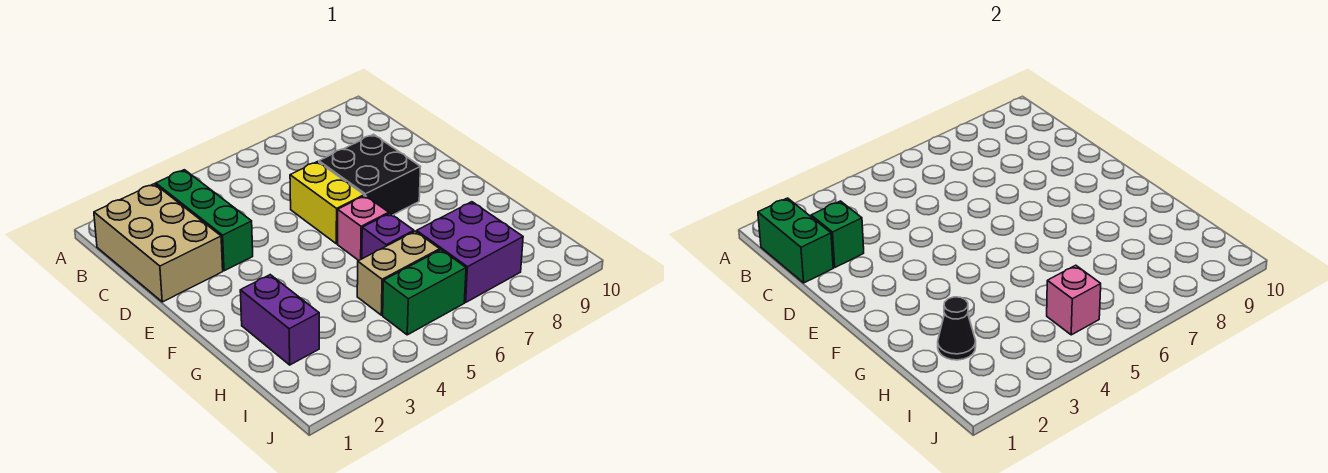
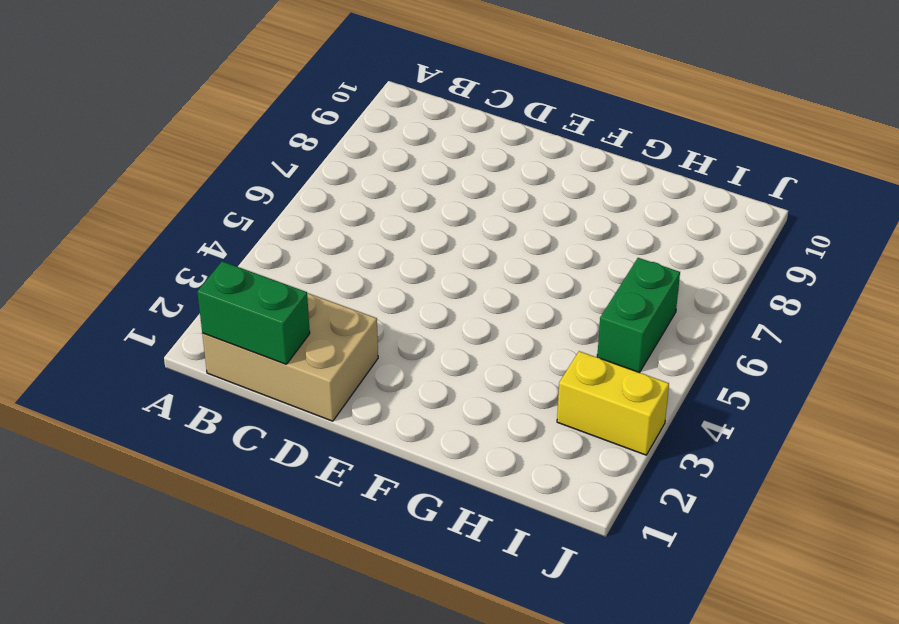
yellow 1x2 brick [557,351,669,455] -> yellow 1x2 brick moved to [290,162,364,244]
none -> green 1x3 brick [156,170,253,271]
none -> black 2x2 brick [319,134,420,215]
none -> pink 1x1 brick [338,196,389,261]

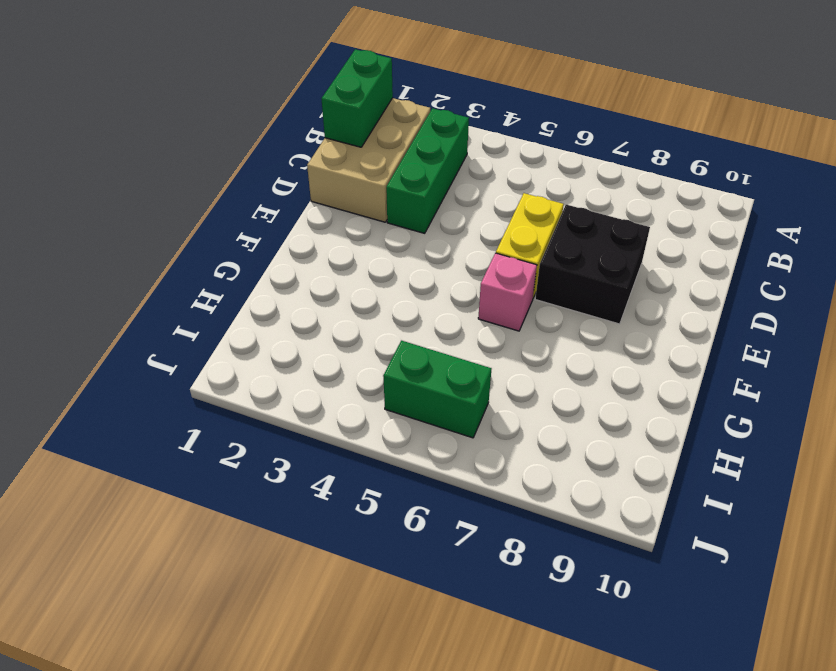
none -> purple 1x2 brick [240,275,319,365]
none -> purple 1x1 brick [362,213,414,259]
none -> tan 1x2 brick [357,231,440,315]

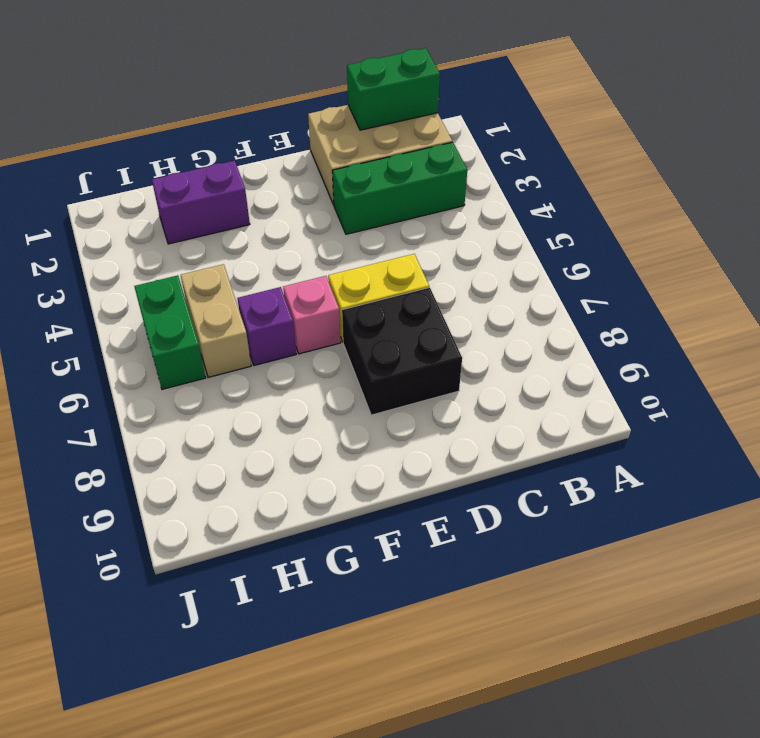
none -> purple 2x2 brick [417,202,523,302]
none -> green 1x1 brick [811,201,864,267]
none -> black 1x1 cone [938,297,976,360]

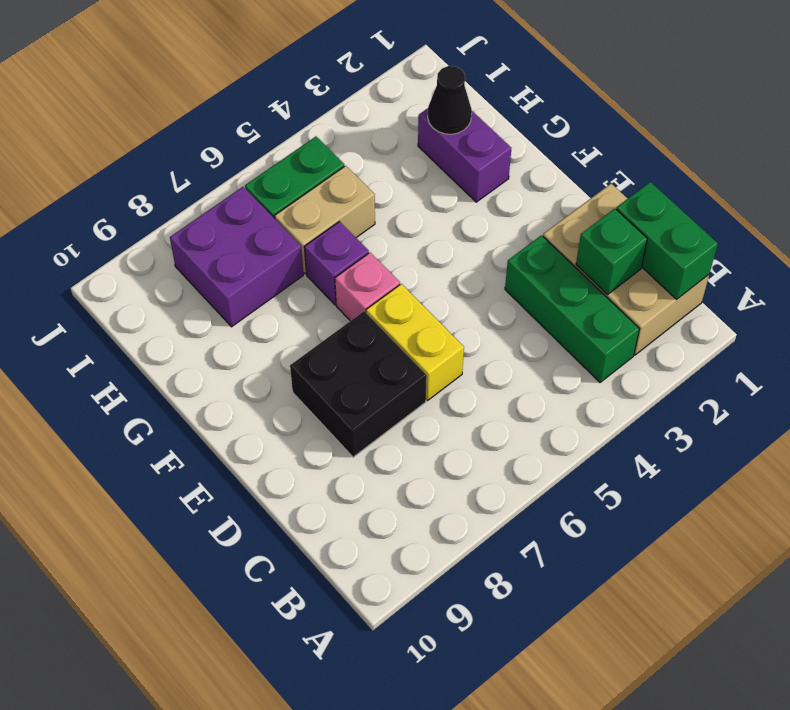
none -> pink 1x1 brick [1047,265,1101,335]

